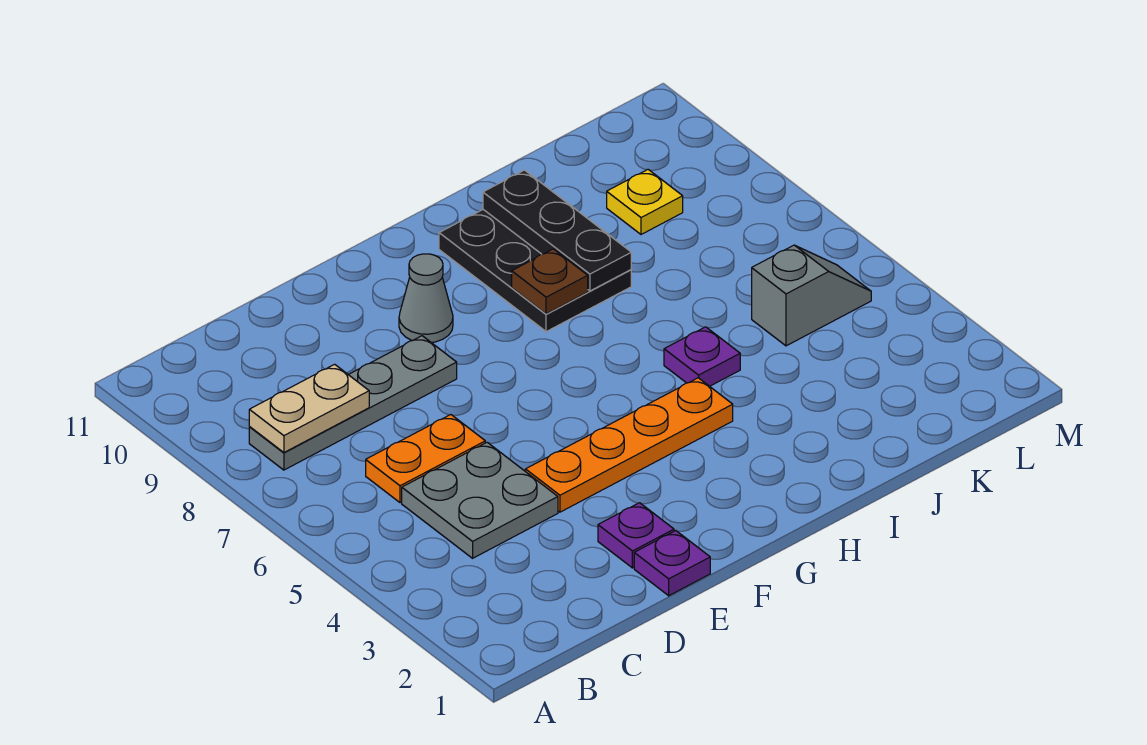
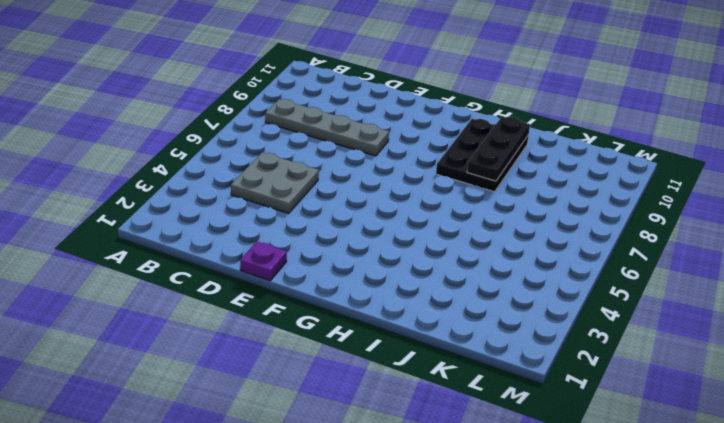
none -> orange 1x2 plate [366,415,485,503]
none -> purple 1x1 plate [598,503,674,568]
none -> orange 1x4 plate [525,378,733,512]

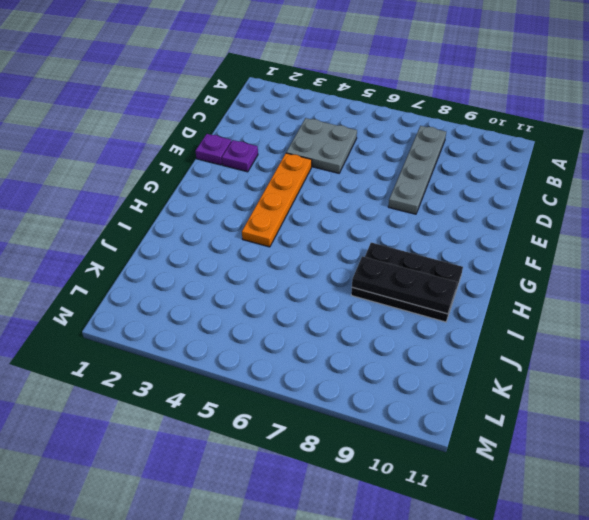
none -> orange 1x2 plate [366,415,485,503]
none -> grey 1x1 cone [399,254,453,343]
none -> purple 1x1 plate [664,327,740,386]

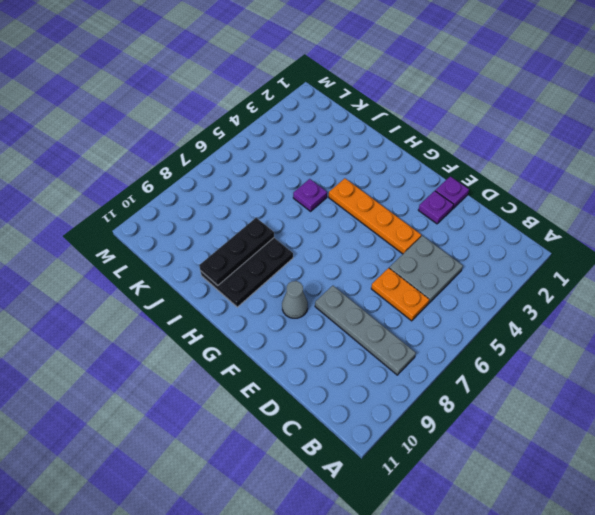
none -> grey 1x2 slope [752,245,871,346]
none -> yellow 1x1 plate [607,170,683,234]
none -> tan 1x2 plate [249,364,369,452]

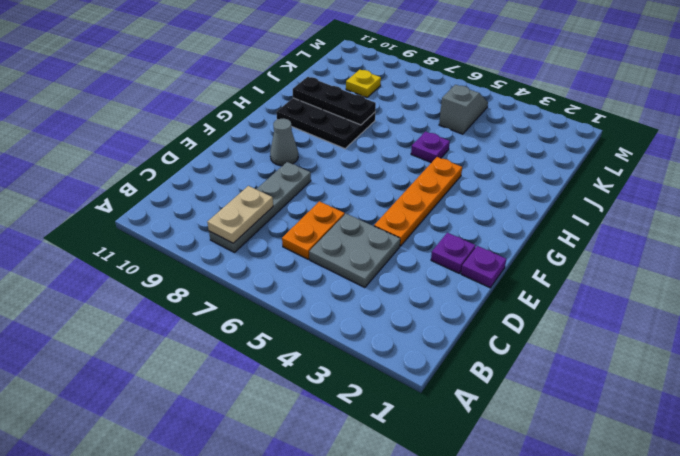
none -> brown 1x1 plate [512,249,588,314]

